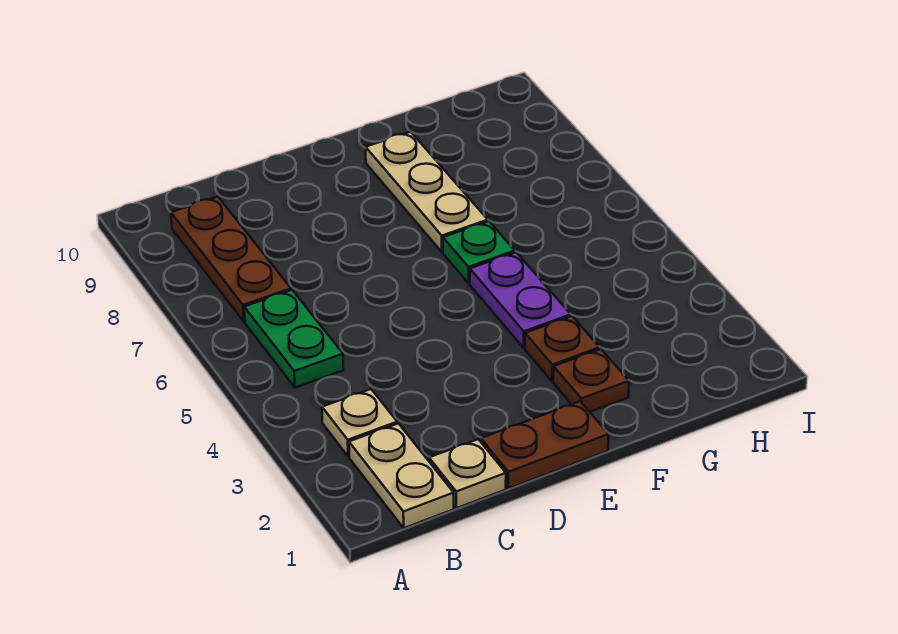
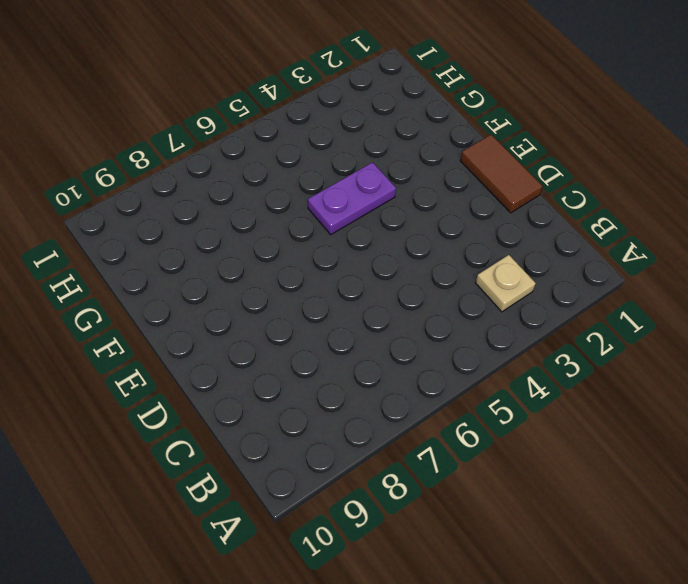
brown 1x2 tile [460,135,542,213] -> brown 1x2 plate [481,401,609,488]
none -> tan 1x2 plate [349,423,454,528]
none -> green 1x2 plate [244,290,343,388]

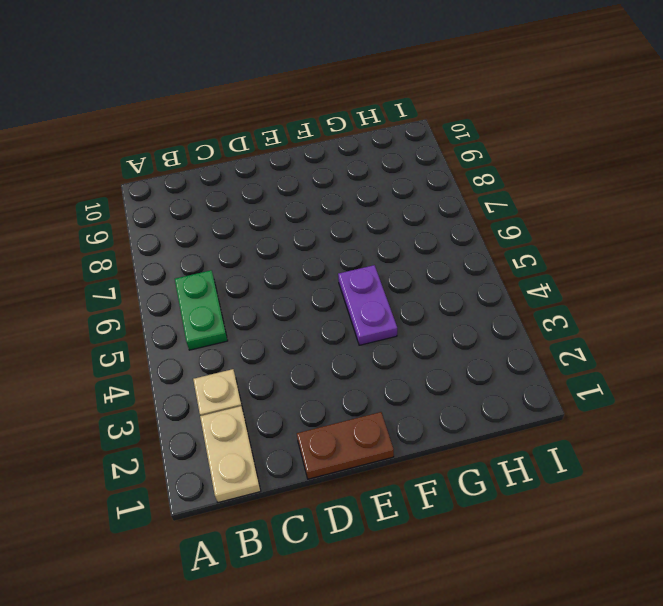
none -> brown 1x3 plate [171,197,291,321]
none -> tan 1x1 plate [429,439,506,508]

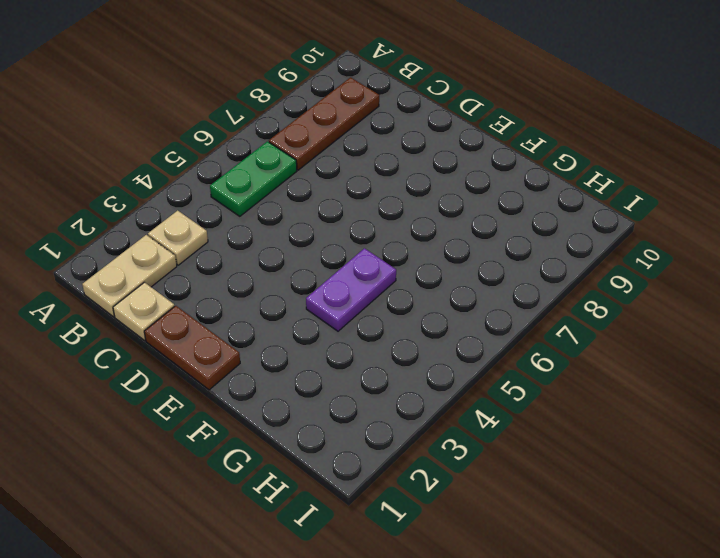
none -> brown 1x1 plate [553,349,629,412]
none -> brown 1x1 plate [525,316,600,381]

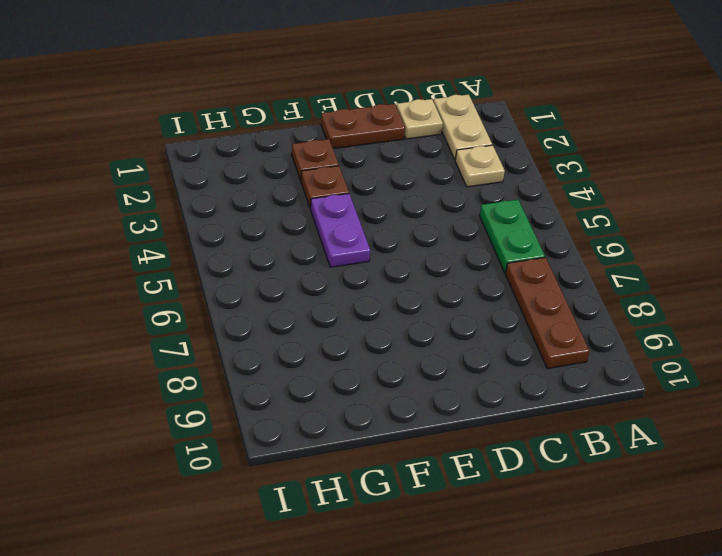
none -> green 1x1 plate [443,221,515,283]
none -> tan 1x3 plate [366,132,488,252]

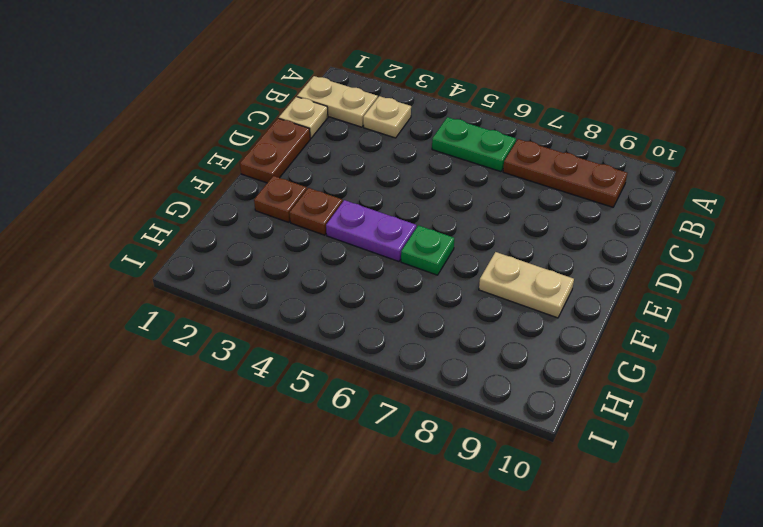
tan 1x2 plate [479,252,574,318] -> tan 1x3 plate [366,132,488,252]

